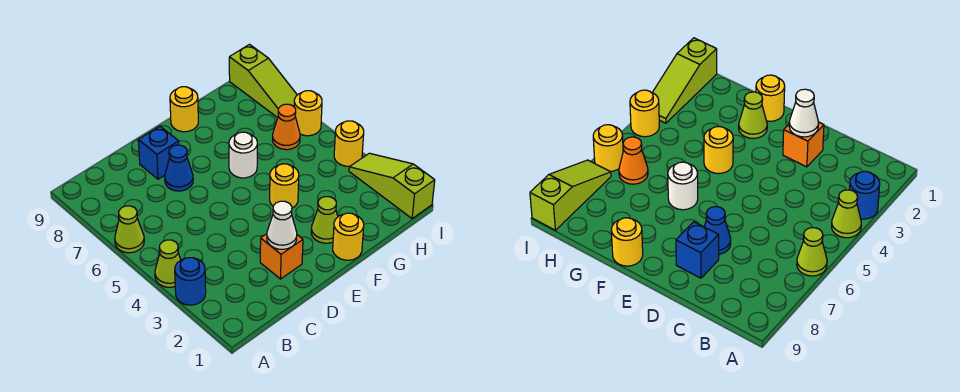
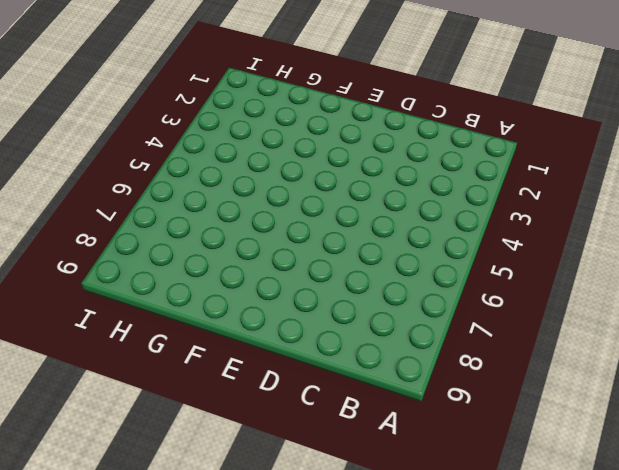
none -> blue 1x1 round brick [175,258,206,305]
none -> lime 1x1 cone [155,240,181,287]
none -> lime 1x1 cone [115,206,144,253]

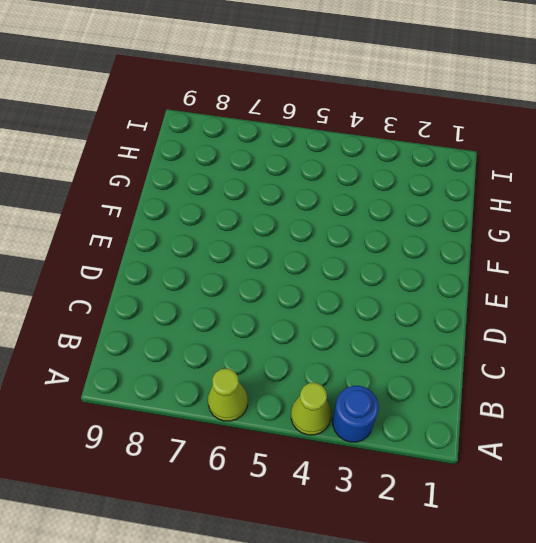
none -> orange 1x1 brick [260,234,303,279]
none -> blue 1x1 cone [165,145,193,191]
none -> blue 1x1 brick [138,126,179,179]

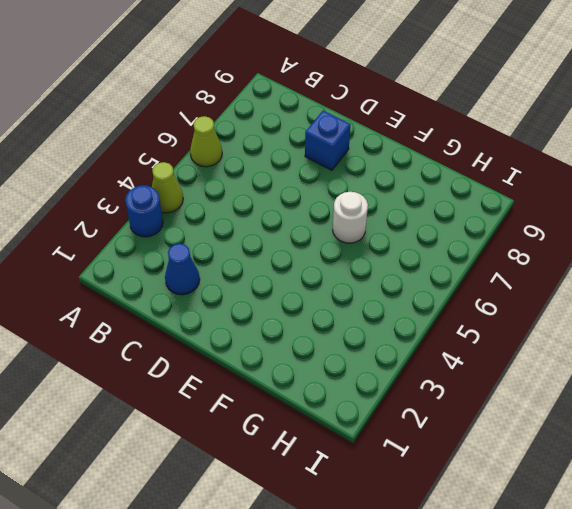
blue 1x1 cone [165,244,200,295] -> blue 1x1 cone moved to [165,145,193,191]
none -> orange 1x1 brick [260,234,303,279]
none -> yellow 1x1 round brick [333,213,364,260]
none -> lime 1x1 cone [311,197,338,243]

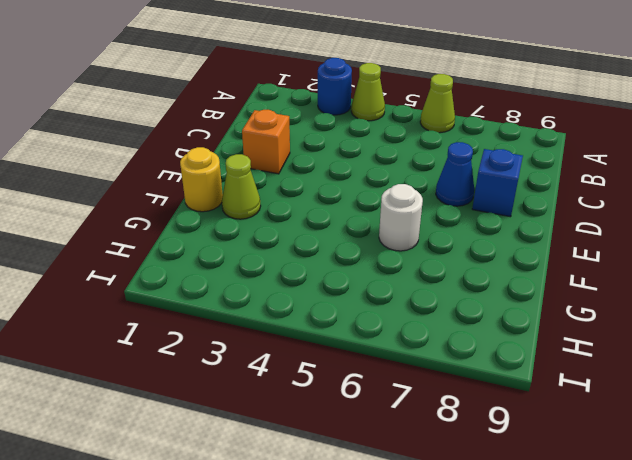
none -> yellow 1x1 round brick [270,164,299,208]
none -> yellow 1x1 round brick [170,87,198,132]
none -> orange 1x1 cone [272,104,300,150]

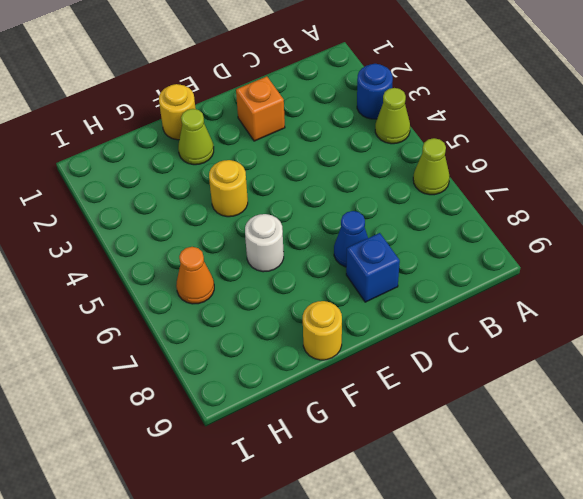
none -> lime 1x3 slope [349,153,435,219]
none -> yellow 1x1 round brick [334,121,364,166]
none -> yellow 1x1 round brick [294,91,322,136]

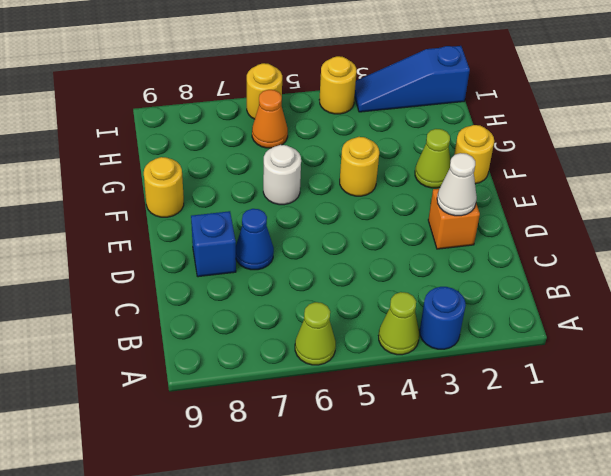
blue 1x3 slope [355,46,470,112] -> lime 1x3 slope [349,153,435,219]
none -> lime 1x3 slope [229,45,297,118]

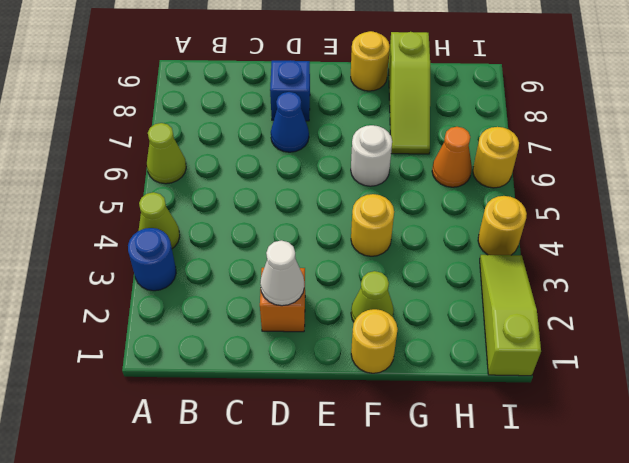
lime 1x3 slope [388,32,430,154] -> lime 1x3 slope moved to [229,45,297,118]

